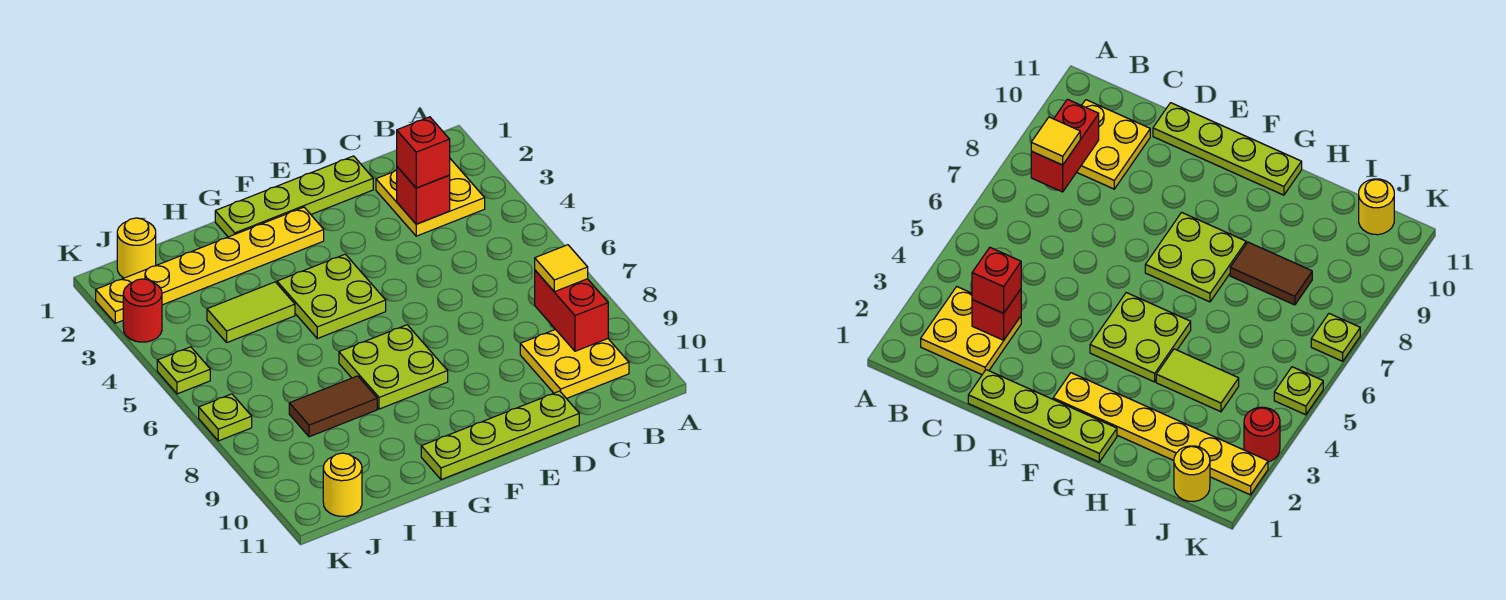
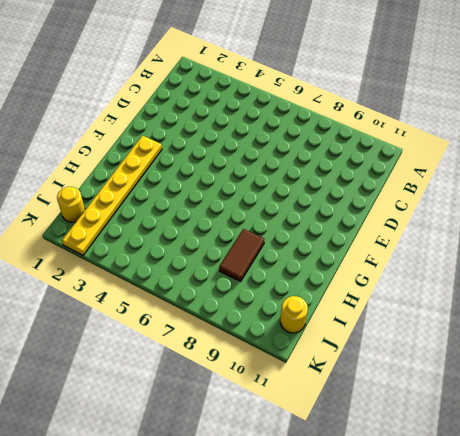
none -> yellow 2x2 plate [376,159,485,236]
none -> yellow 2x2 plate [520,329,629,399]
none -> lime 1x4 plate [215,156,373,237]

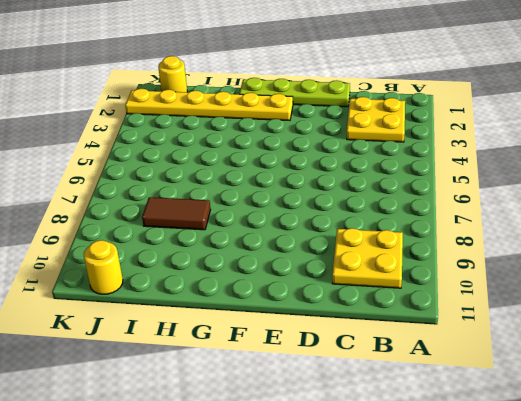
none -> lime 1x4 plate [421,391,579,480]
none -> lime 2x2 plate [277,254,386,338]
none -> lime 2x2 plate [339,325,448,409]

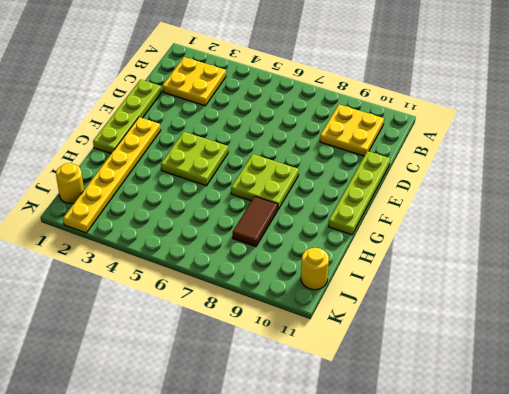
none -> lime 1x2 tile [207,282,295,342]
none -> red 1x1 round brick [123,279,162,342]
none -> lime 1x1 plate [157,347,210,394]

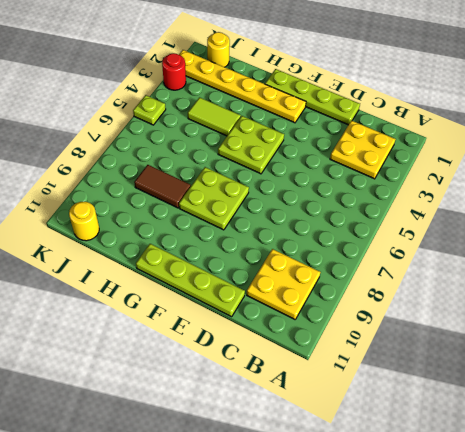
none -> lime 1x1 plate [199,394,252,441]
none -> red 1x2 brick [535,270,608,351]
none -> red 1x1 brick [397,167,450,224]

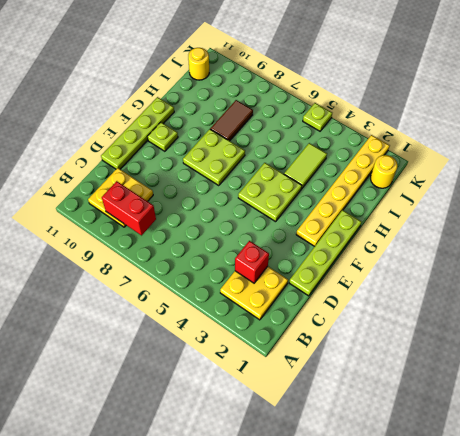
lime 1x1 plate [148,122,178,151] -> lime 1x1 plate moved to [199,394,252,441]
none -> red 1x1 round brick [123,279,162,342]
none -> yellow 1x1 tile [535,245,588,292]
none -> red 1x1 brick [397,117,450,188]

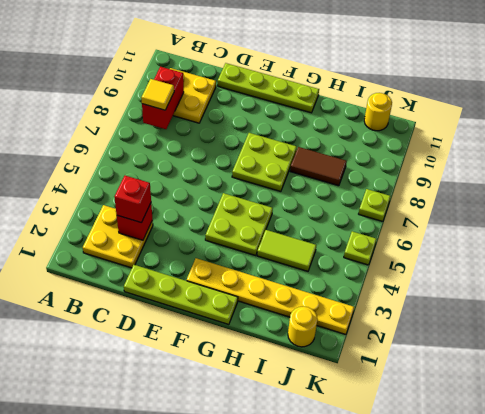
none -> red 1x1 round brick [123,279,162,342]

